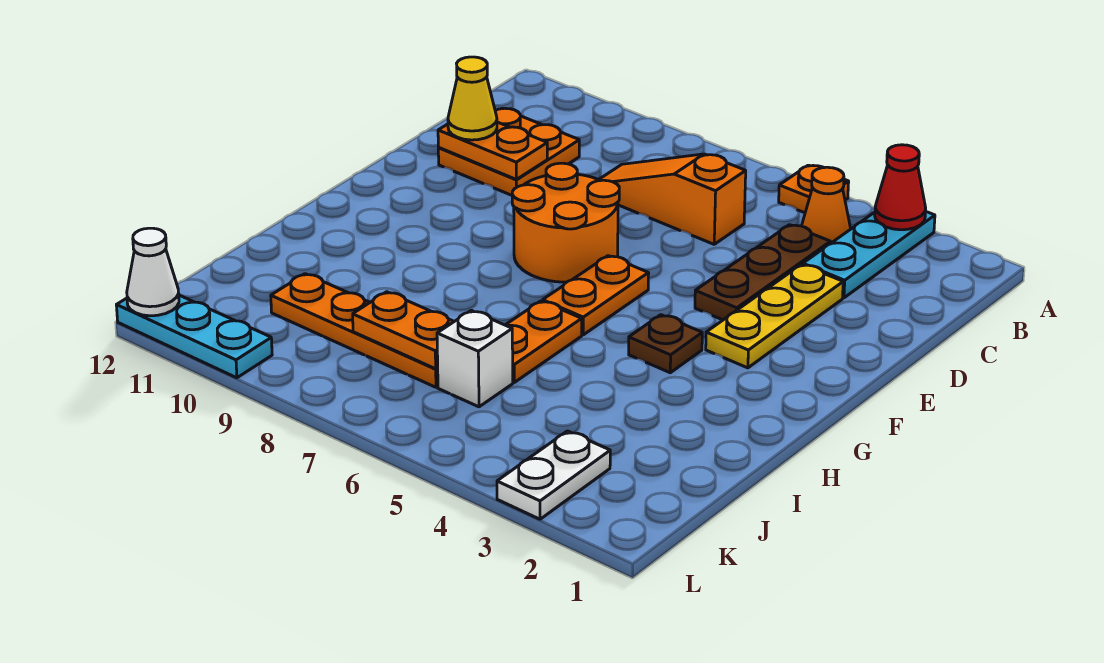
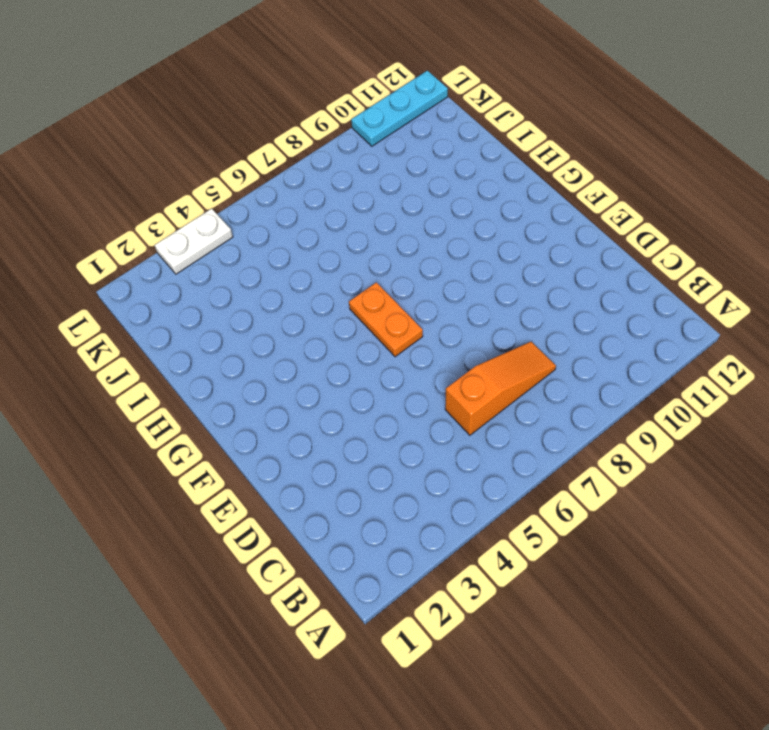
white 1x2 plate [155,209,233,274] -> white 1x2 plate turned to [497,431,610,519]
none -> cyan 1x3 plate [803,211,935,298]
none -> orange 1x1 plate [779,165,849,213]
none -> orange 1x1 cone [802,167,851,244]

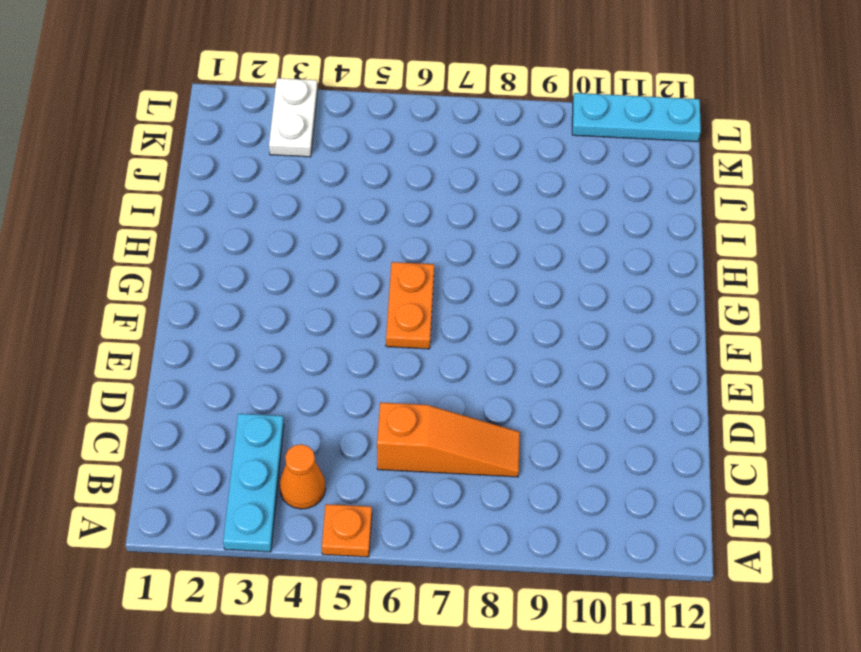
none -> brown 1x3 plate [695,225,831,320]
none -> orange 2x2 plate [438,108,579,195]
none -> yellow 1x3 plate [706,265,843,368]

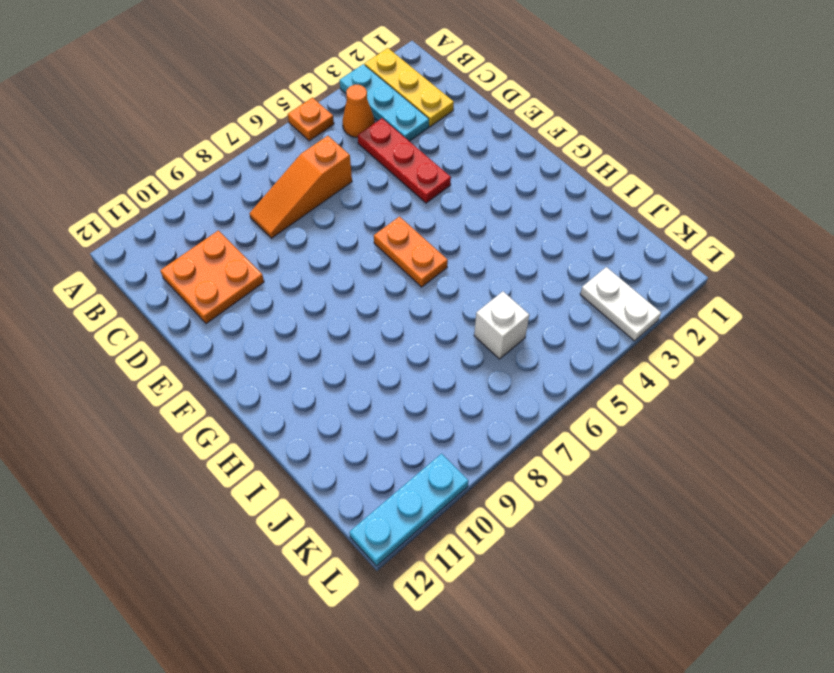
yellow 1x3 plate [365,48,454,127] -> yellow 1x3 plate moved to [706,265,843,368]
red 1x3 plate [358,118,451,203] -> brown 1x3 plate [695,225,831,320]
none -> orange 2x2 round brick [512,163,619,282]
none -> brown 1x1 plate [629,315,702,373]
none -> orange 1x2 plate [506,301,582,382]

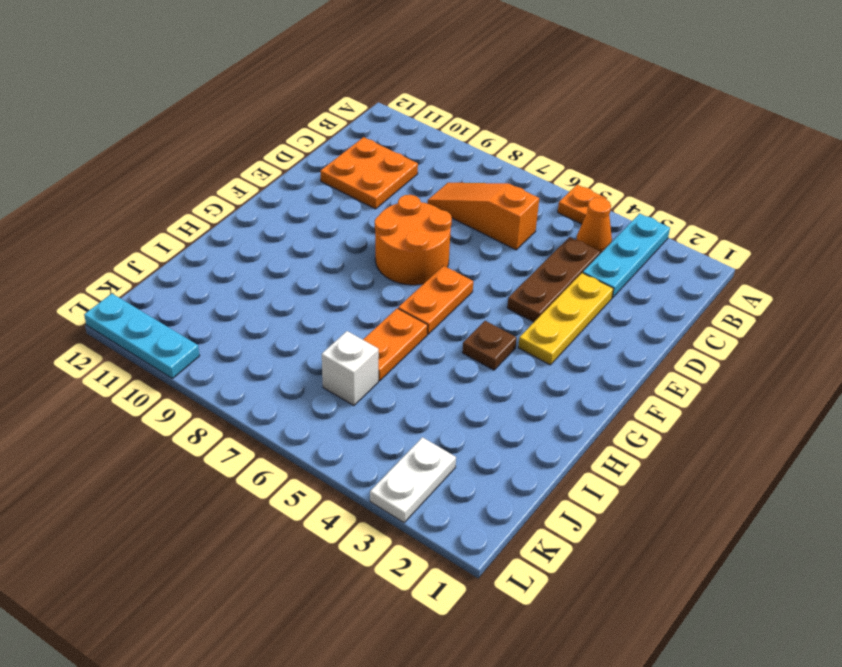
none -> orange 1x4 plate [271,274,438,387]
none -> red 1x1 cone [875,145,926,230]
none -> orange 1x2 plate [438,122,547,179]

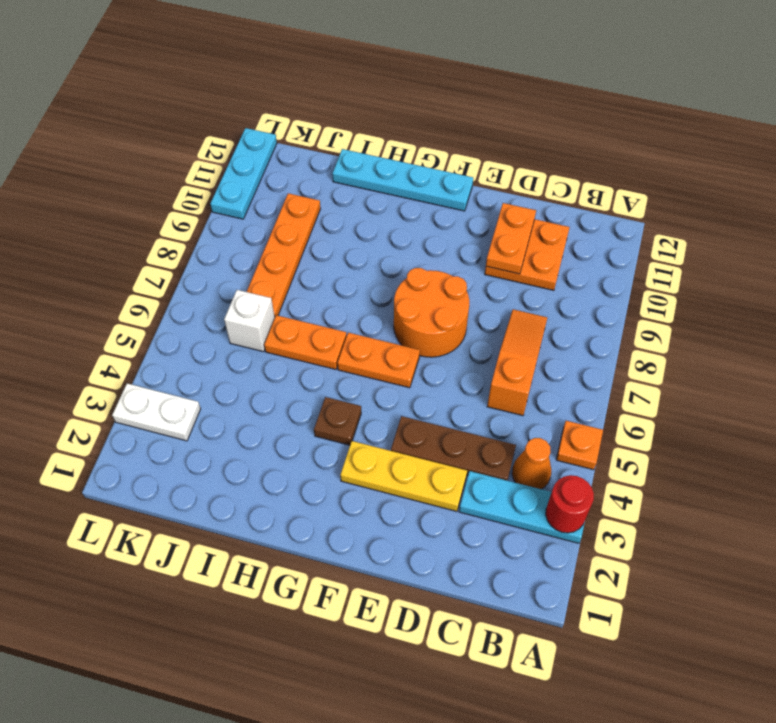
red 1x1 round brick [546,475,594,533] -> red 1x1 cone [875,145,926,230]
cyan 1x4 plate [332,149,473,211] -> none
none -> orange 1x2 plate [353,292,454,369]
none -> white 1x1 cone [127,228,179,316]
none -> yellow 1x1 cone [448,57,497,140]

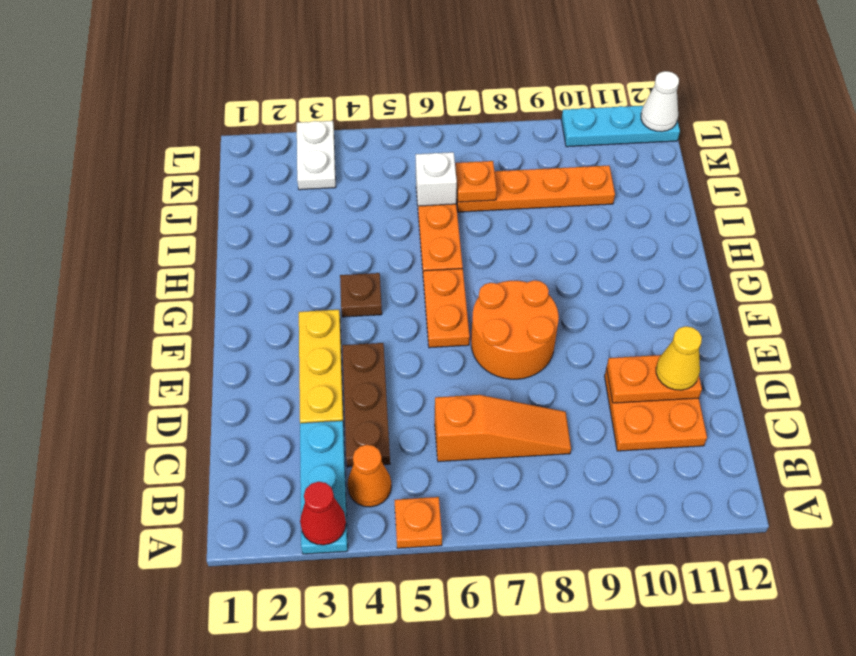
orange 1x1 plate [455,161,497,202] -> orange 1x2 plate [353,292,454,369]

